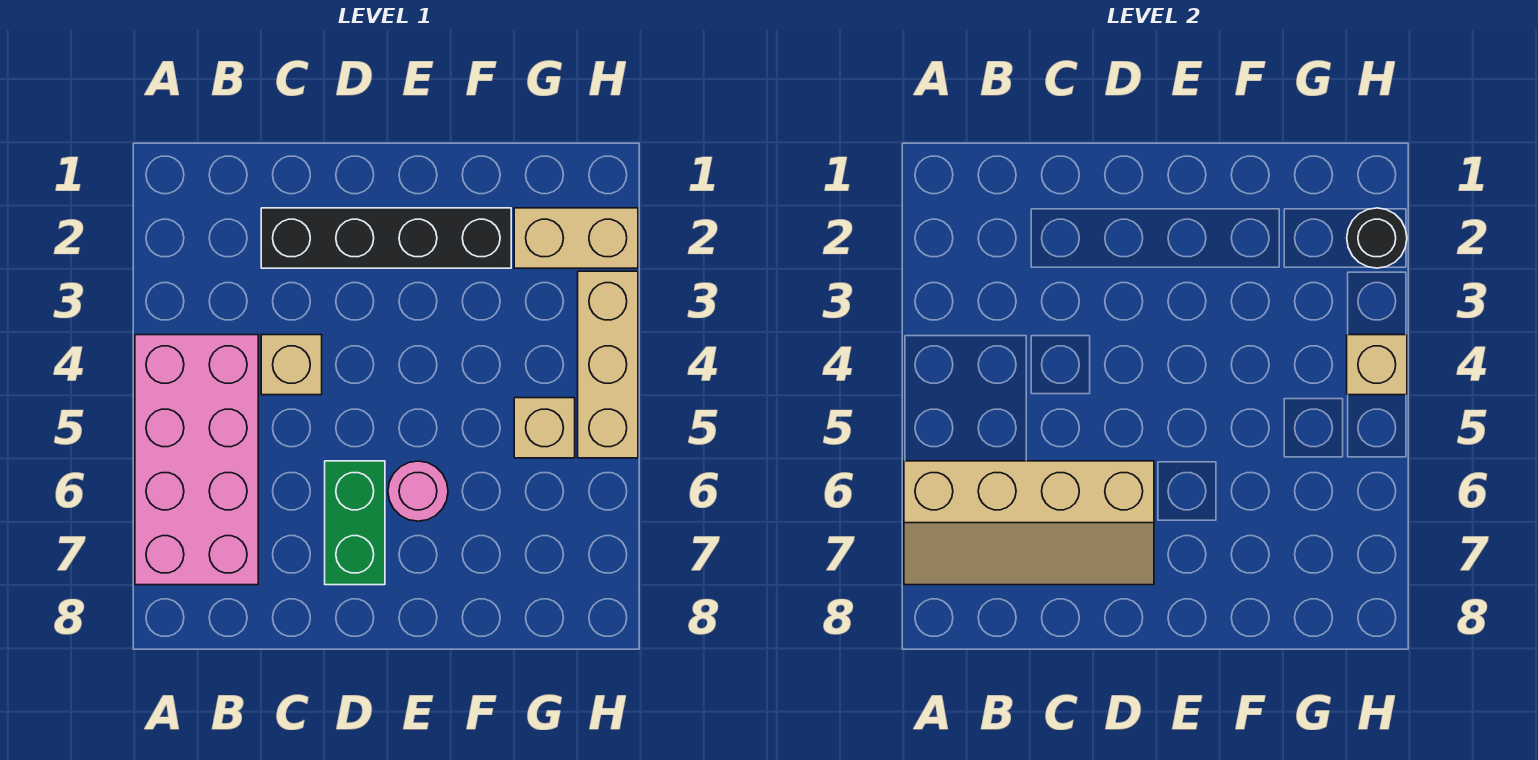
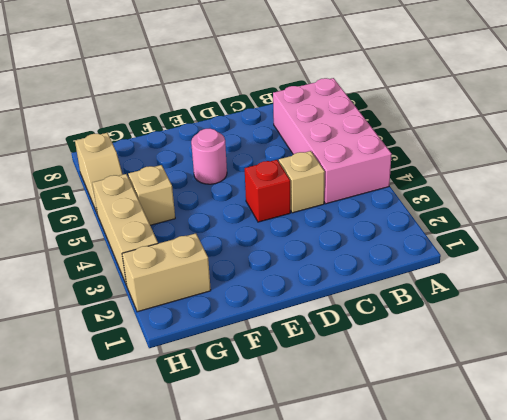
red 1x1 brick [245,160,290,222] -> none
tan 1x2 slope [75,133,123,212] -> none
none -> black 1x4 brick [261,208,511,268]
none -> green 1x2 brick [325,461,385,585]

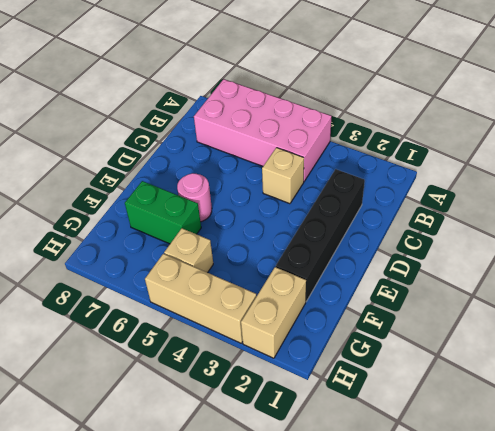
green 1x2 brick [125,181,201,244] -> green 1x2 brick moved to [325,461,385,585]
none -> tan 2x4 slope [904,461,1154,585]
none -> black 1x1 round brick [1347,208,1407,268]

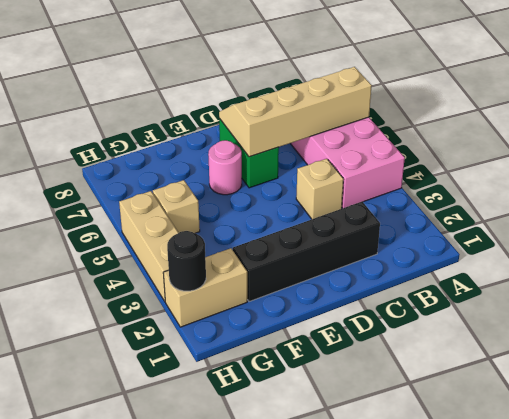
none -> tan 1x1 brick [1347,335,1407,395]

